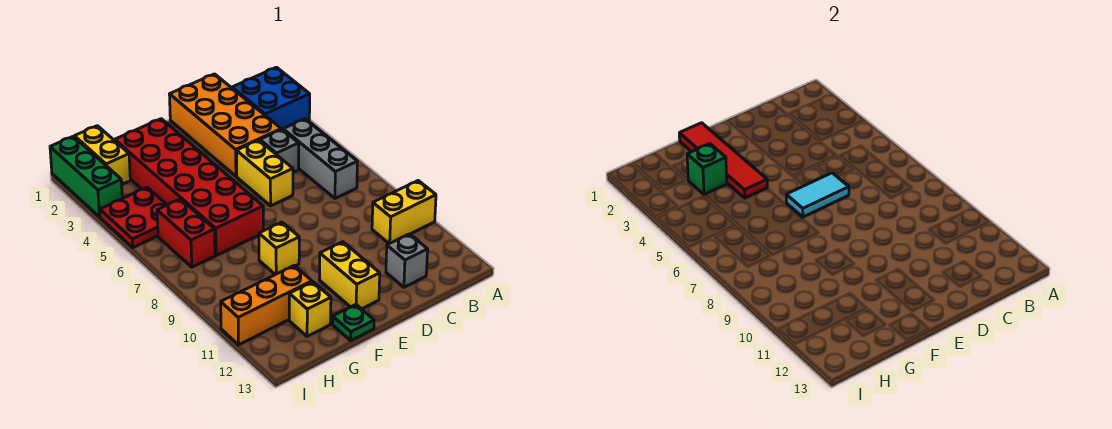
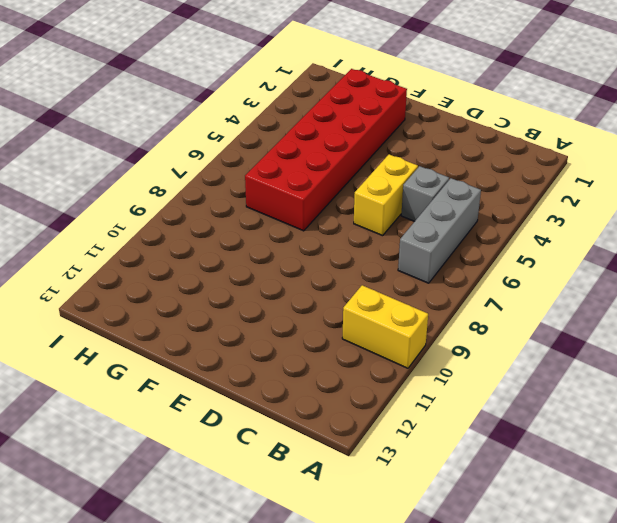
none -> blue 2x2 brick [232,67,310,130]
none -> orange 2x4 brick [169,74,281,176]
none -> grey 1x1 brick [386,234,428,287]

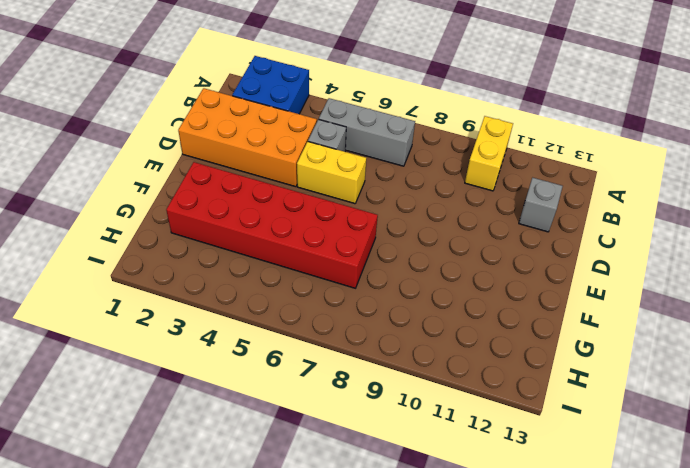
none -> yellow 1x2 brick [319,242,380,309]
none -> yellow 1x1 brick [259,222,299,275]
none -> green 1x1 plate [333,305,374,341]

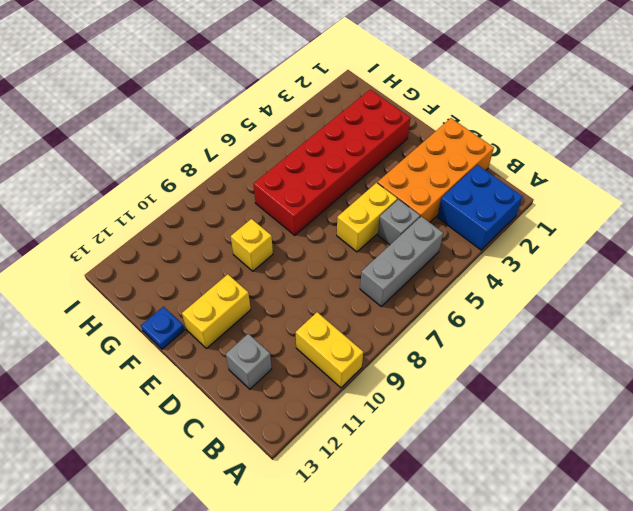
blue 1x1 plate [141,307,184,349] -> green 1x1 plate [333,305,374,341]
none -> orange 1x3 brick [221,266,312,345]
none -> yellow 1x1 brick [289,282,331,336]
none -> yellow 1x2 brick [74,126,130,184]

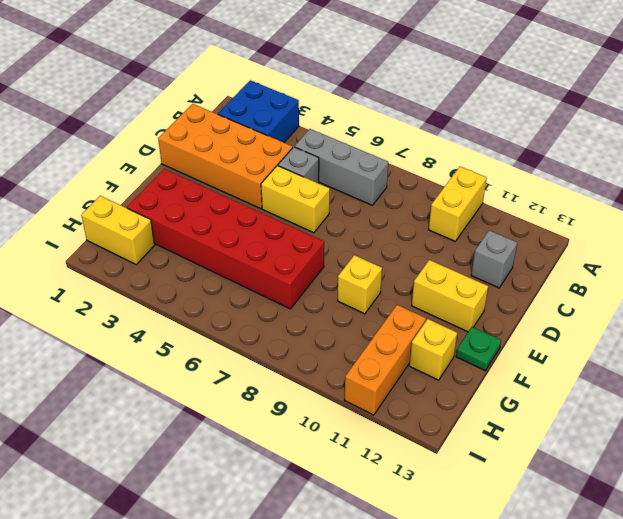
none -> red 2x2 plate [100,187,167,247]
none -> red 1x2 brick [157,199,215,267]
none -> green 1x3 brick [50,136,122,217]

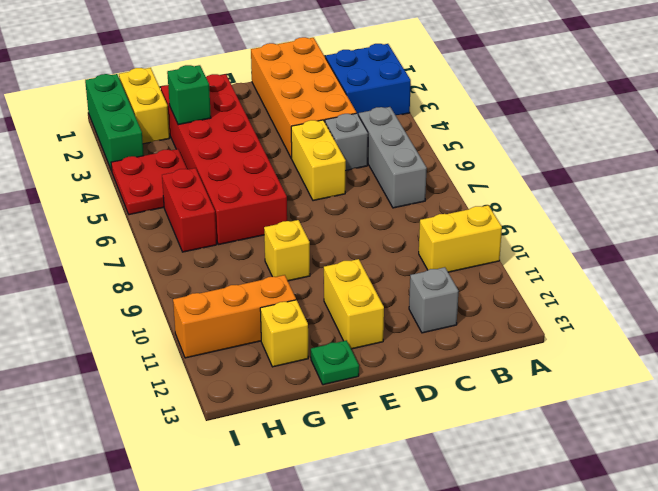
none -> cyan 1x2 tile [786,173,849,217]
none -> red 1x4 tile [679,123,767,198]

